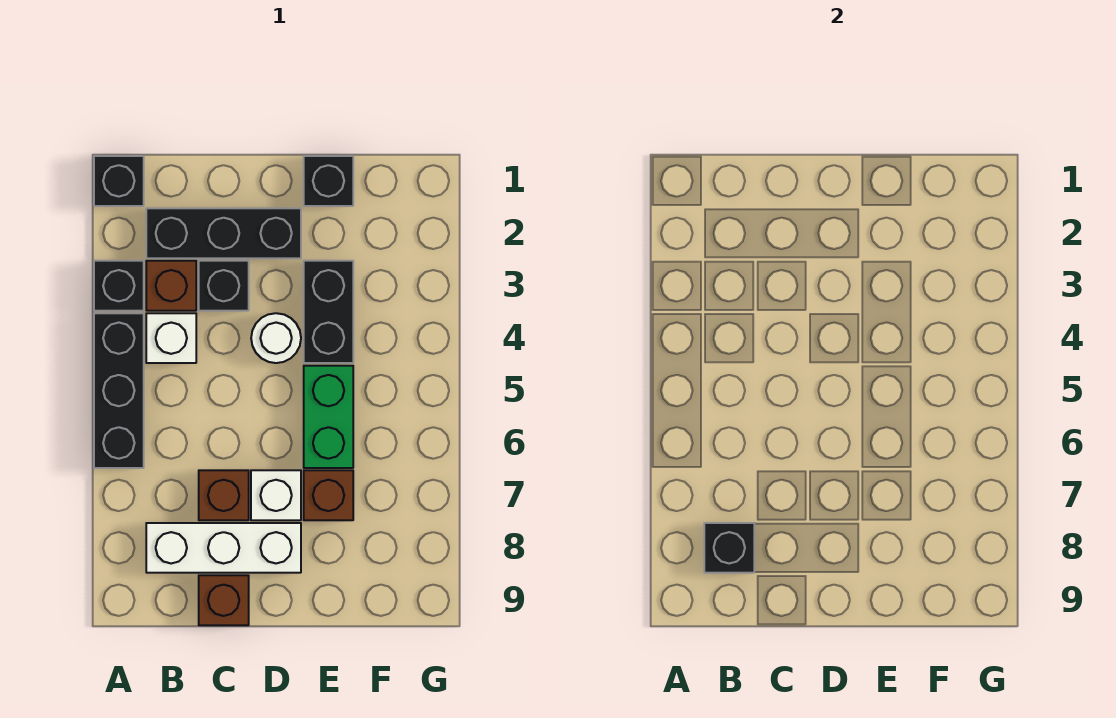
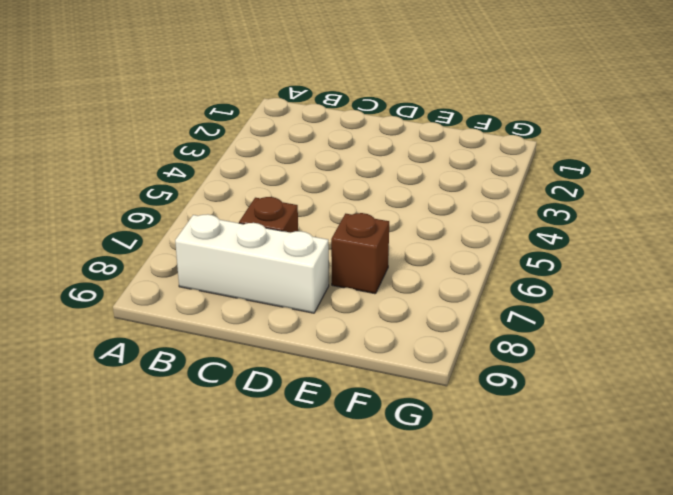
none -> black 1x1 brick [94,156,144,206]
none -> black 1x1 brick [94,261,144,311]
none -> black 1x3 brick [94,313,144,468]

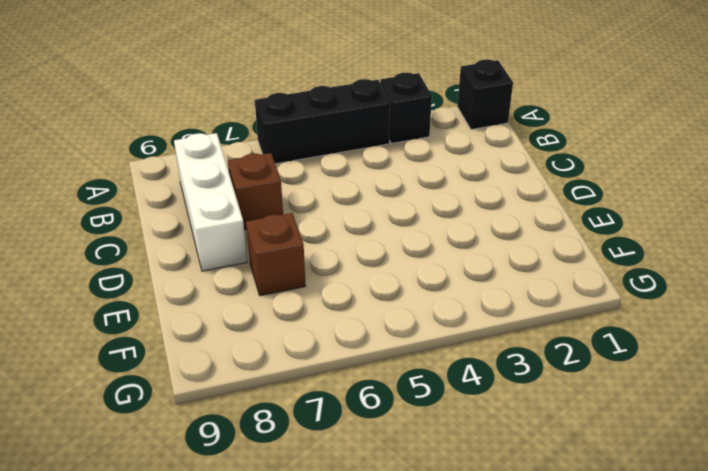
none -> black 1x3 brick [146,208,301,258]
none -> brown 1x1 brick [146,261,196,311]
none -> white 1x1 brick [146,313,196,363]

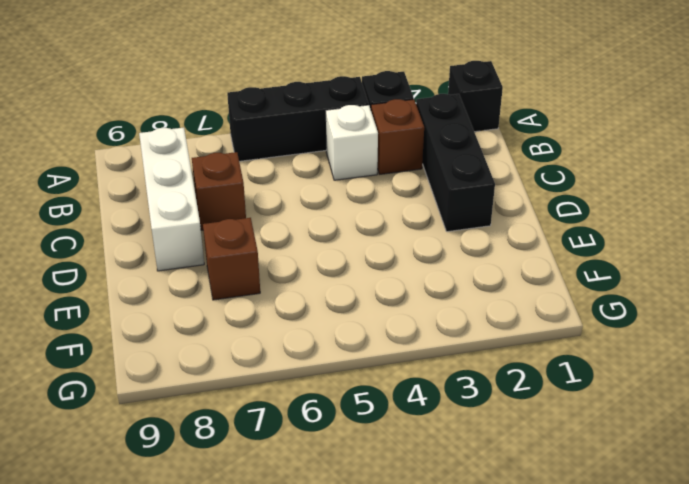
none -> black 1x1 brick [199,261,249,311]
none -> brown 1x1 brick [199,575,249,625]
none -> white 1x1 round brick [251,313,301,363]

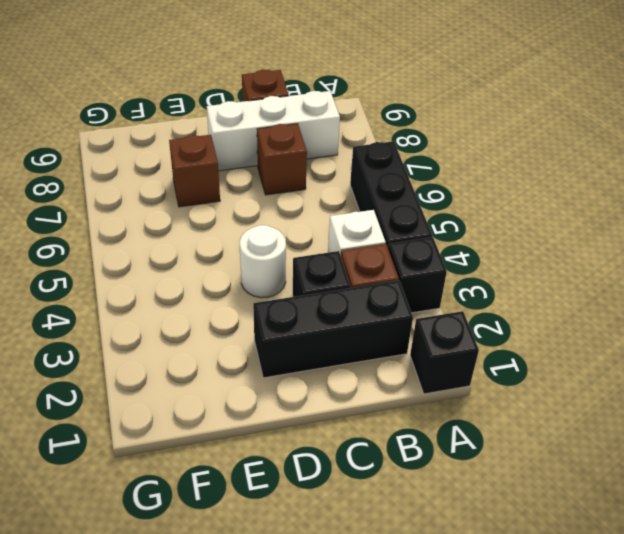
none -> white 1x1 brick [251,470,301,520]
none -> black 1x1 brick [304,156,353,206]
none -> black 1x2 brick [304,261,353,363]

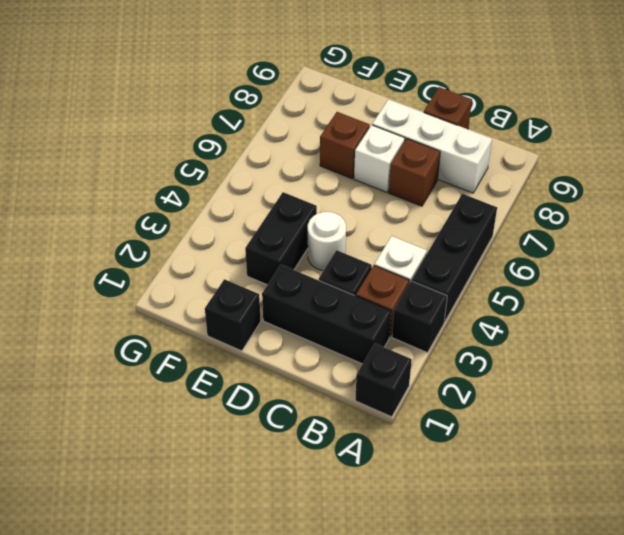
none -> green 1x2 brick [304,366,353,468]
none -> black 1x1 brick [704,523,754,573]

